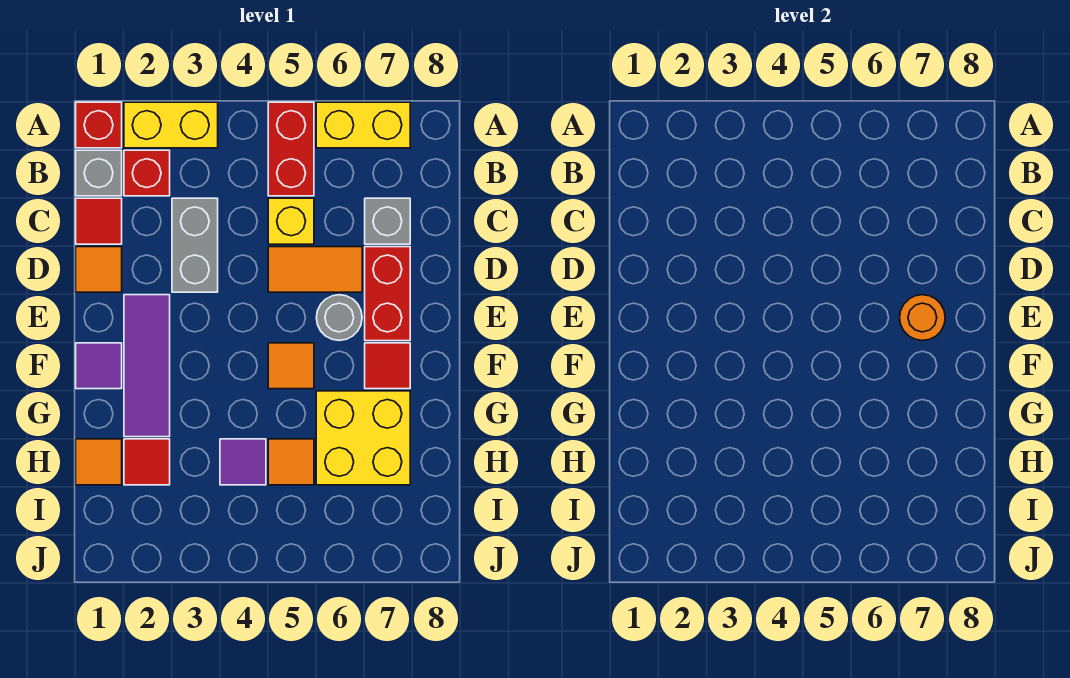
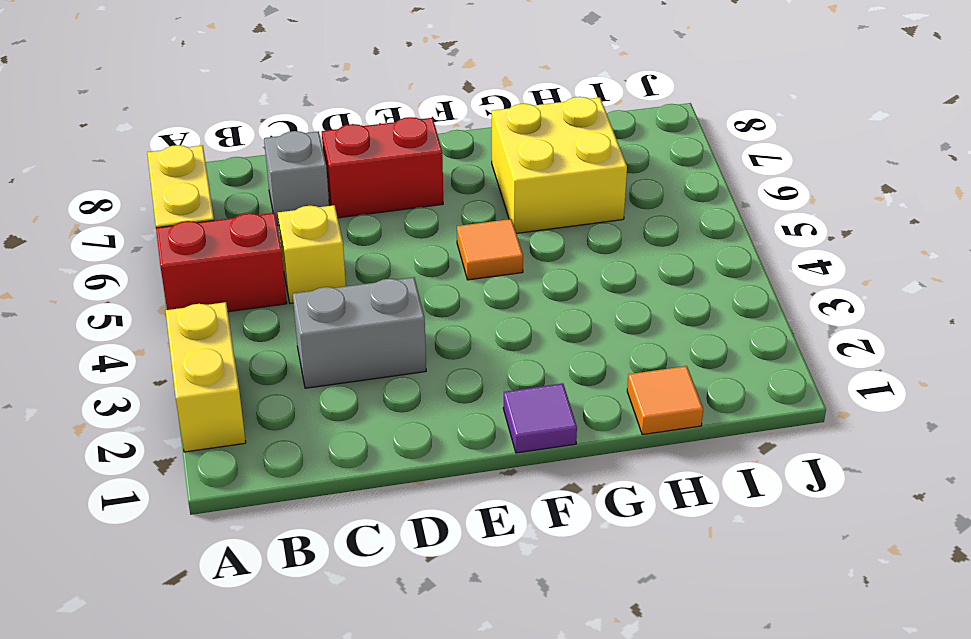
none -> red 1x1 brick [76,102,122,148]
none -> grey 1x1 brick [76,150,122,196]
none -> red 1x1 brick [124,150,170,196]

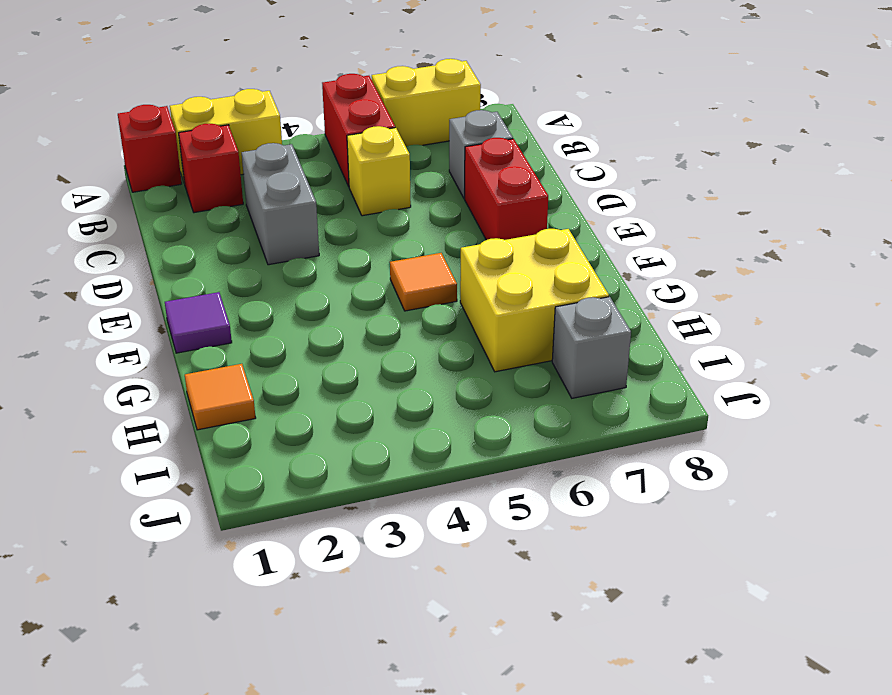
grey 1x1 brick [552,297,631,398] -> grey 1x1 brick moved to [76,150,122,196]
none -> red 1x1 tile [76,198,122,244]
none -> orange 1x1 tile [76,247,122,292]
none -> orange 1x2 tile [268,247,362,292]

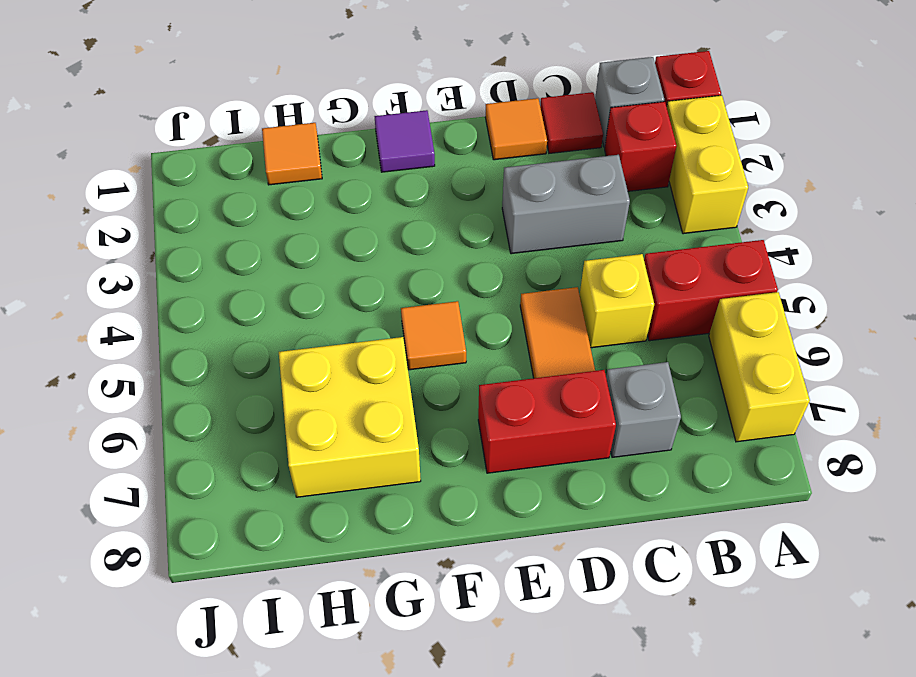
none -> purple 1x3 tile [124,295,170,437]
none -> grey 1x1 round brick [316,295,362,341]
none -> red 1x1 tile [365,343,410,389]

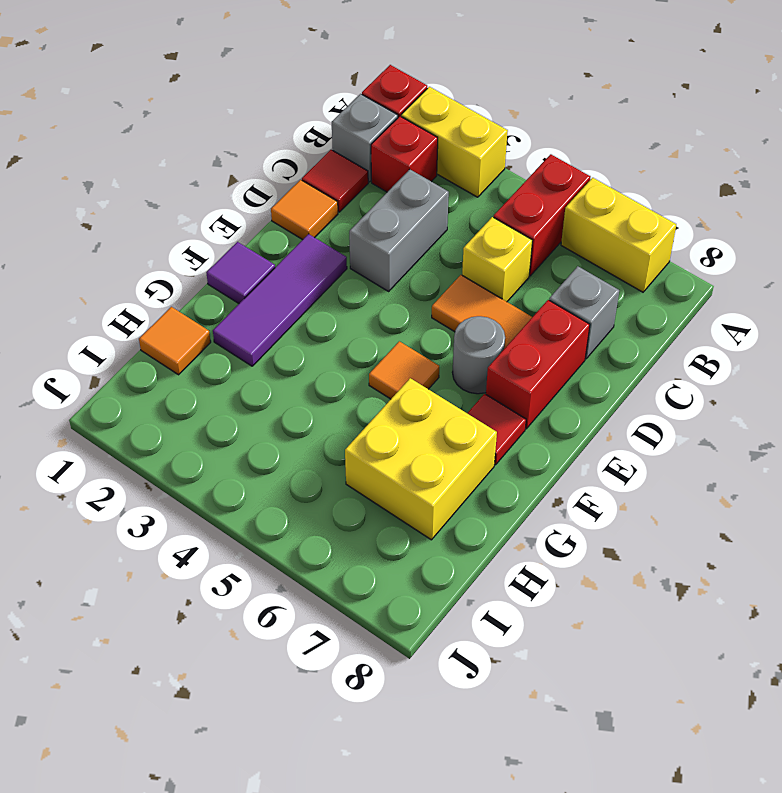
none -> red 1x1 tile [124,439,170,485]
none -> purple 1x1 tile [220,439,266,485]
none -> orange 1x1 tile [268,439,314,485]

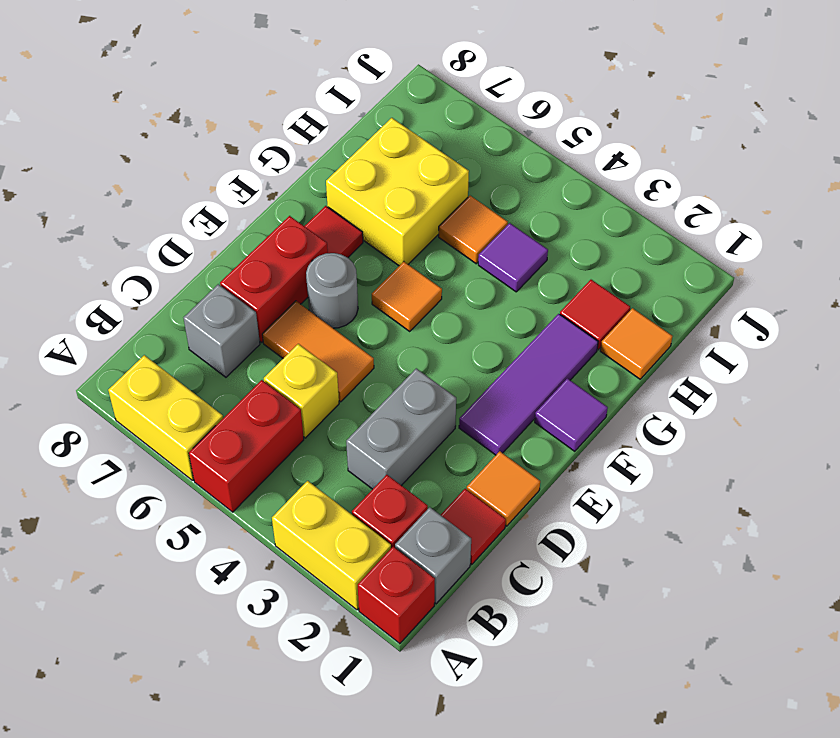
none -> orange 1x1 round brick [900,295,945,341]

